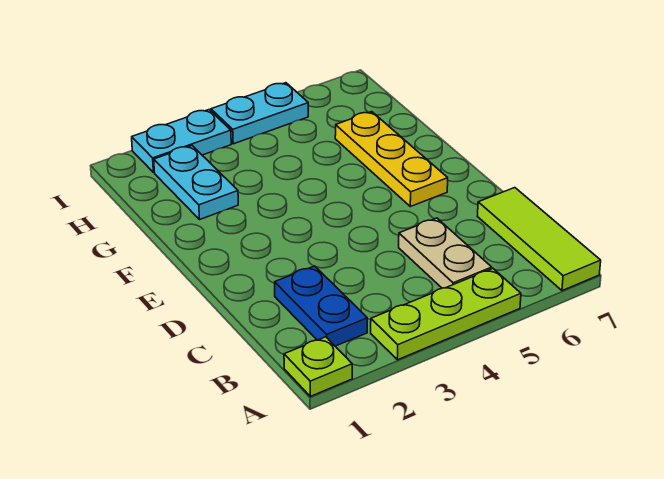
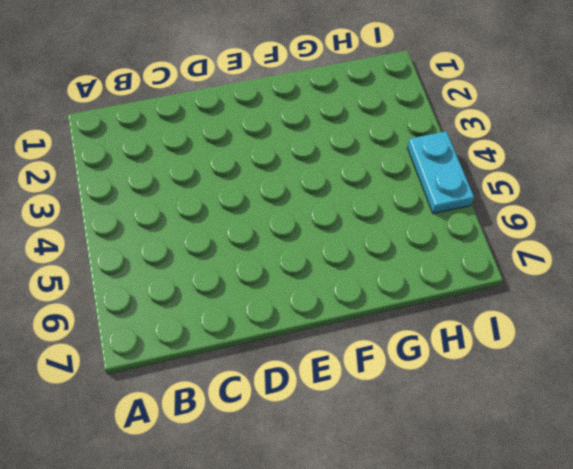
none -> lime 1x1 plate [284,337,352,396]
none -> lime 1x3 plate [371,269,521,360]

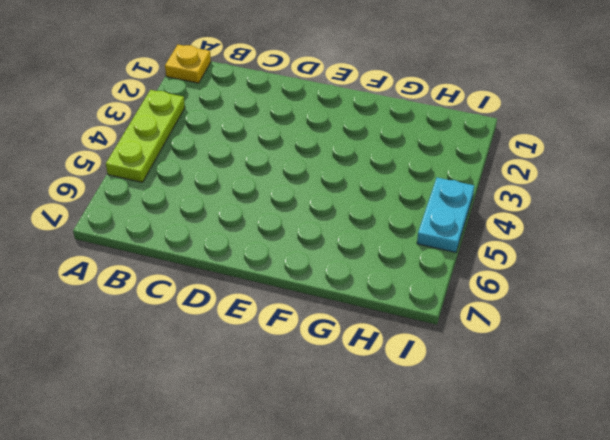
yellow 1x1 plate [165,45,211,83] -> lime 1x1 plate [284,337,352,396]
none -> lime 1x3 tile [477,188,601,291]
none -> blue 1x2 plate [275,266,367,346]

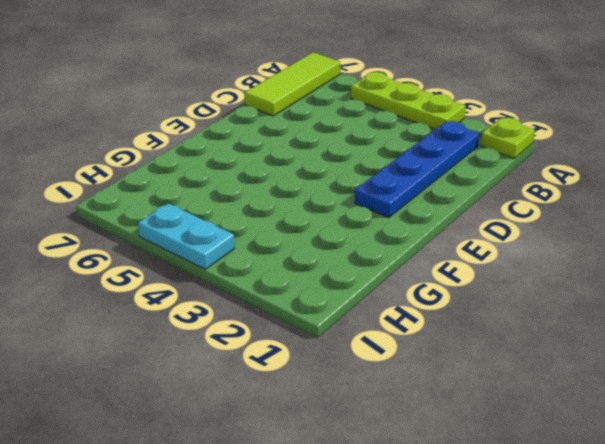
blue 1x4 plate [355,121,479,218] -> blue 1x2 plate [275,266,367,346]
none -> tan 1x2 plate [399,218,492,288]
none -> yellow 1x3 plate [335,112,448,207]

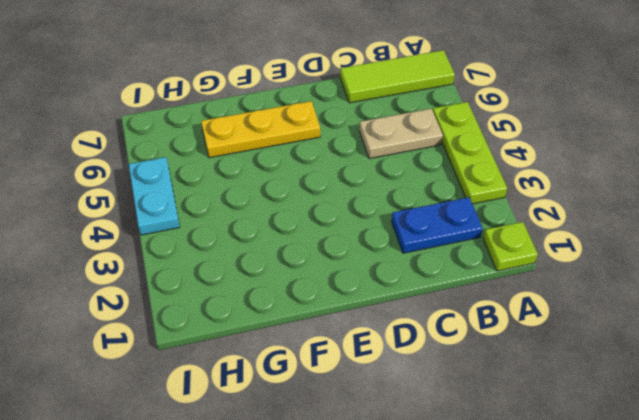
none -> cyan 1x2 plate [154,146,238,219]
none -> cyan 1x2 plate [132,110,231,173]

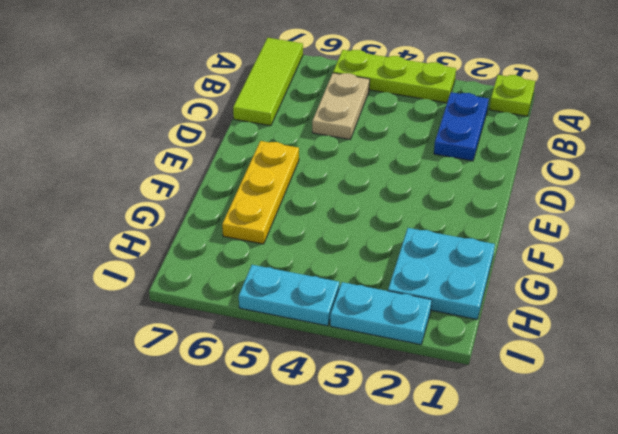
cyan 2x2 plate [388,228,495,319] -> cyan 1x2 plate [154,146,238,219]

